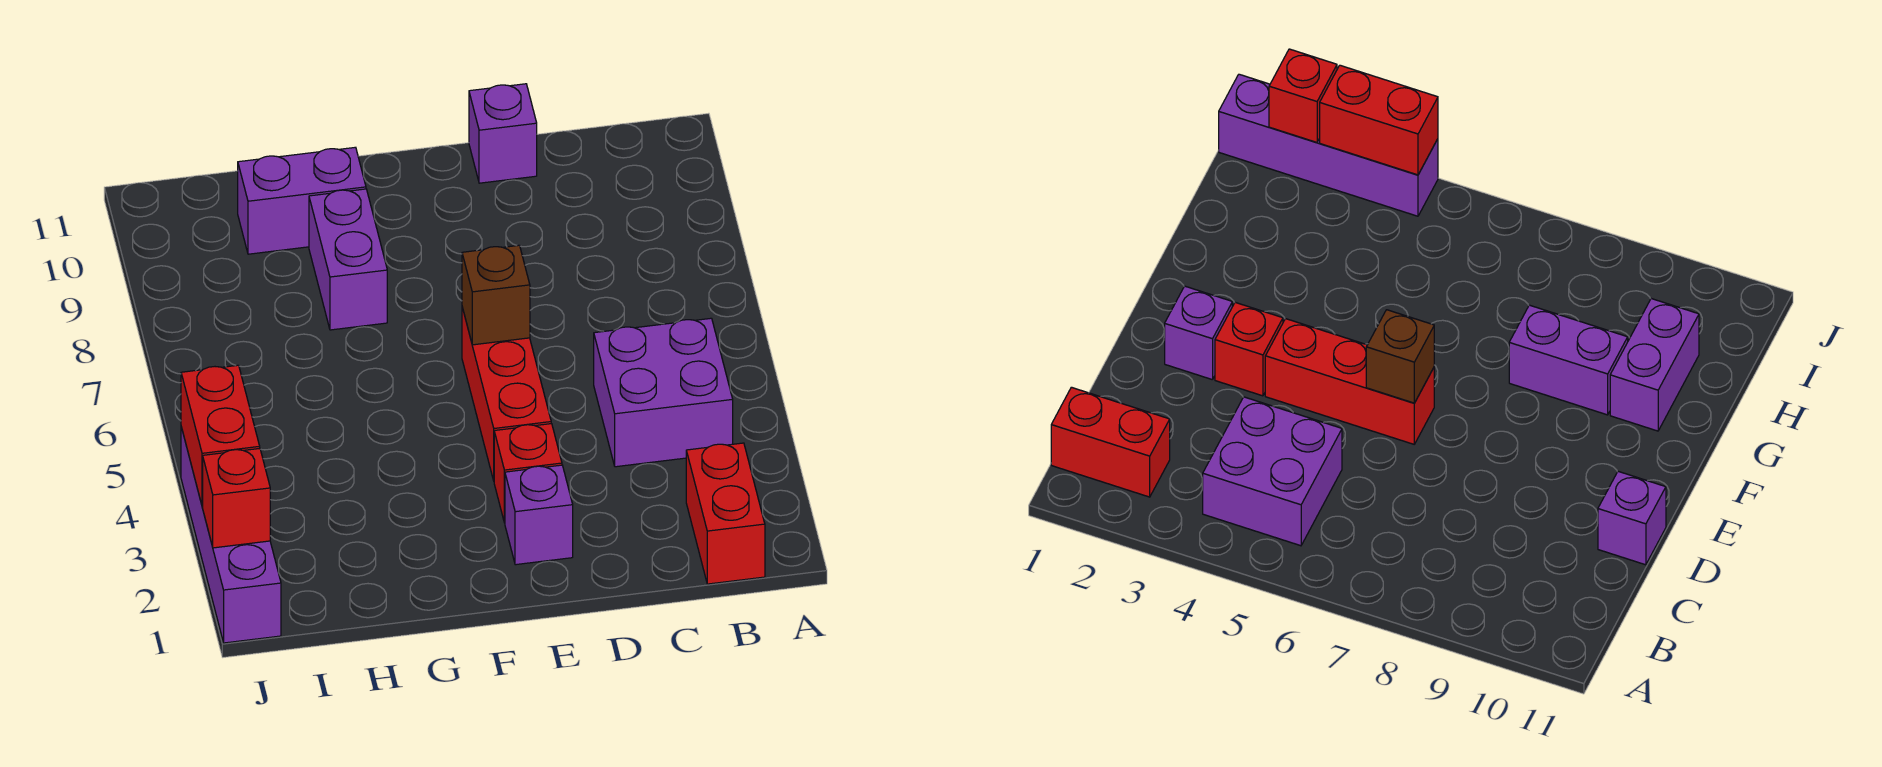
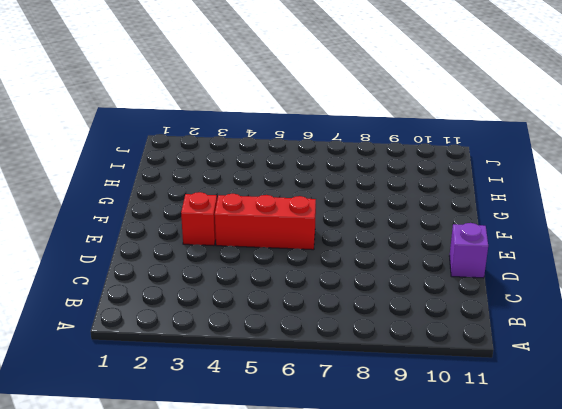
none -> red 1x2 brick [686,443,765,584]
none -> purple 2x2 brick [594,318,733,467]
none -> purple 1x1 brick [505,465,573,565]

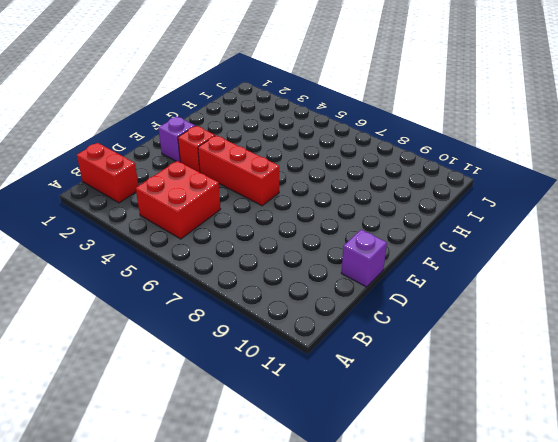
red 2x2 brick [136,161,221,239] -> purple 2x2 brick [594,318,733,467]
none -> purple 1x2 brick [309,189,387,330]
none -> purple 1x2 brick [238,147,366,254]
none -> purple 1x4 brick [181,427,281,643]

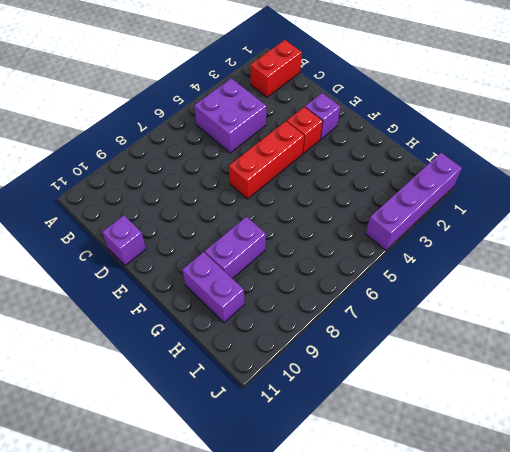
none -> brown 1x1 brick [462,245,530,345]
none -> red 1x1 brick [203,448,270,548]
none -> red 1x2 brick [181,365,260,506]

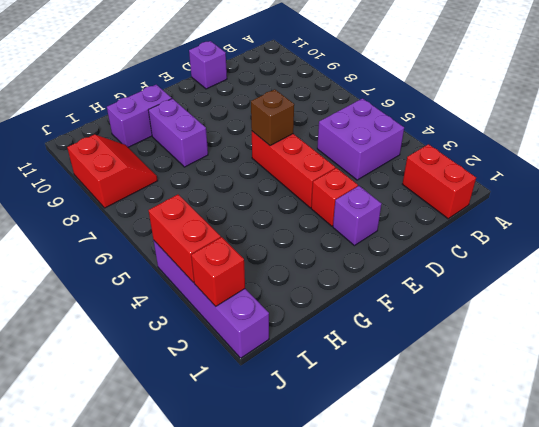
red 2x2 slope [67,135,158,208] -> none

